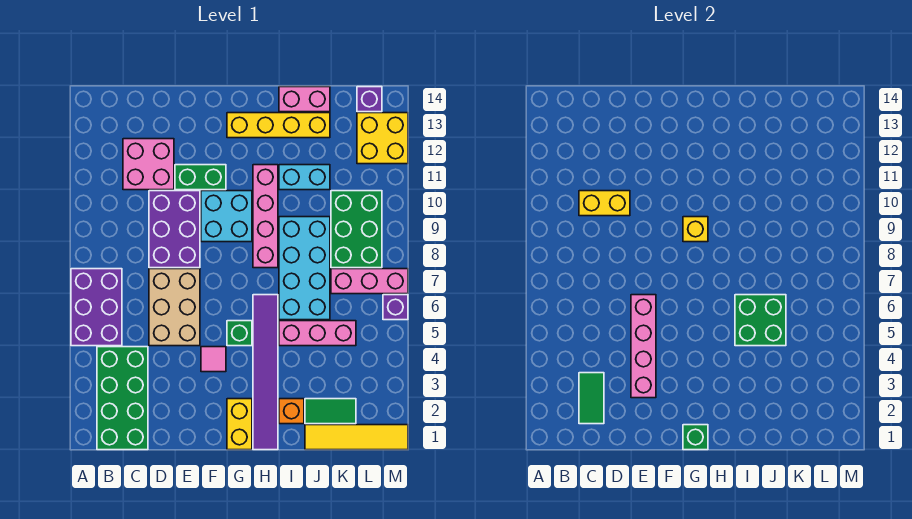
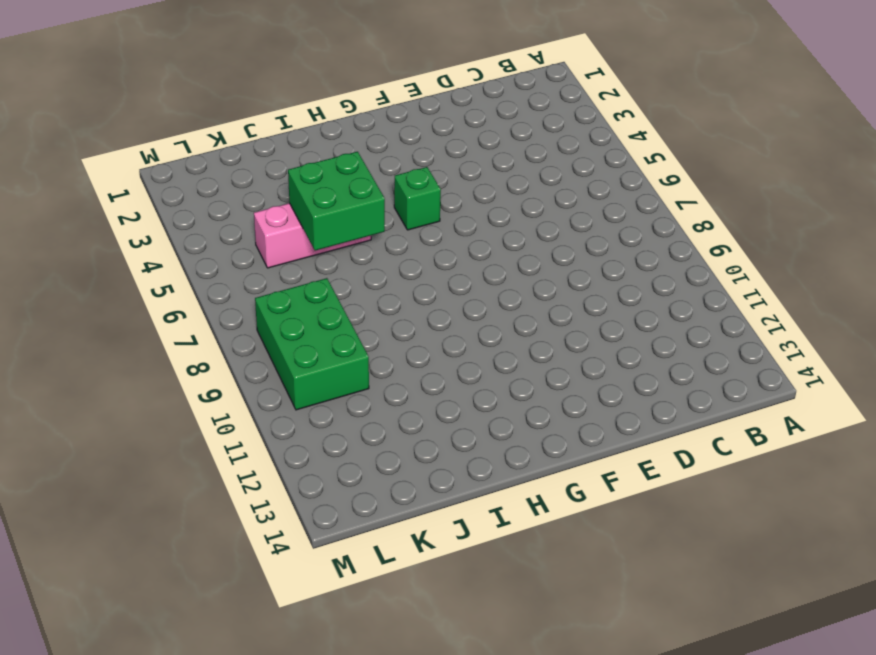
none -> purple 2x3 brick [71,269,122,346]
none -> green 2x4 brick [97,347,148,450]
none -> pink 2x2 brick [123,139,174,190]
none -> tan 2x3 brick [149,269,200,346]

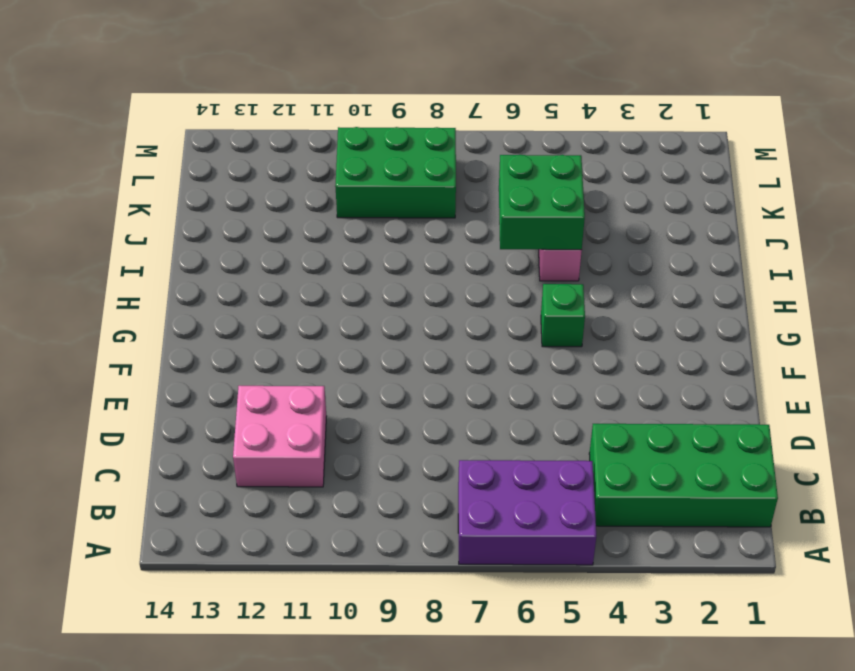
none -> tan 2x3 brick [149,269,200,346]
none -> purple 2x3 brick [149,191,200,268]
none -> green 1x2 brick [175,165,226,190]
none -> pink 1x1 tile [201,347,226,372]

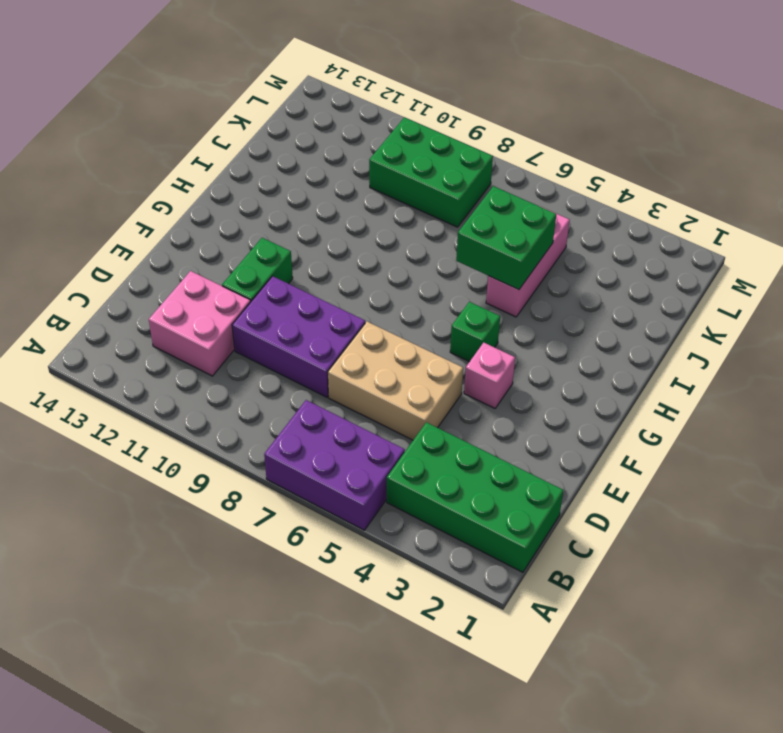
pink 1x1 brick [464,343,515,408] -> pink 1x1 tile [201,347,226,372]
none -> cyan 2x2 brick [201,191,252,242]
none -> yellow 1x2 brick [227,399,252,450]
none -> yellow 1x4 brick [227,113,330,138]
none -> purple 1x6 tile [253,295,278,450]

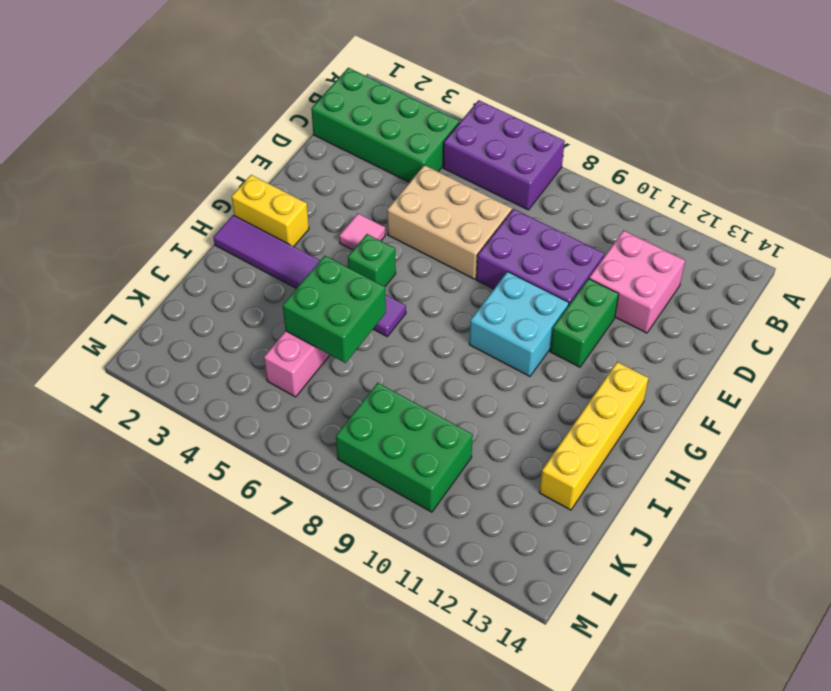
none -> pink 1x4 brick [253,165,278,268]
none -> orange 1x1 brick [279,399,304,424]
none -> cyan 2x4 brick [279,217,330,320]
none -> cyan 1x2 brick [279,165,330,190]

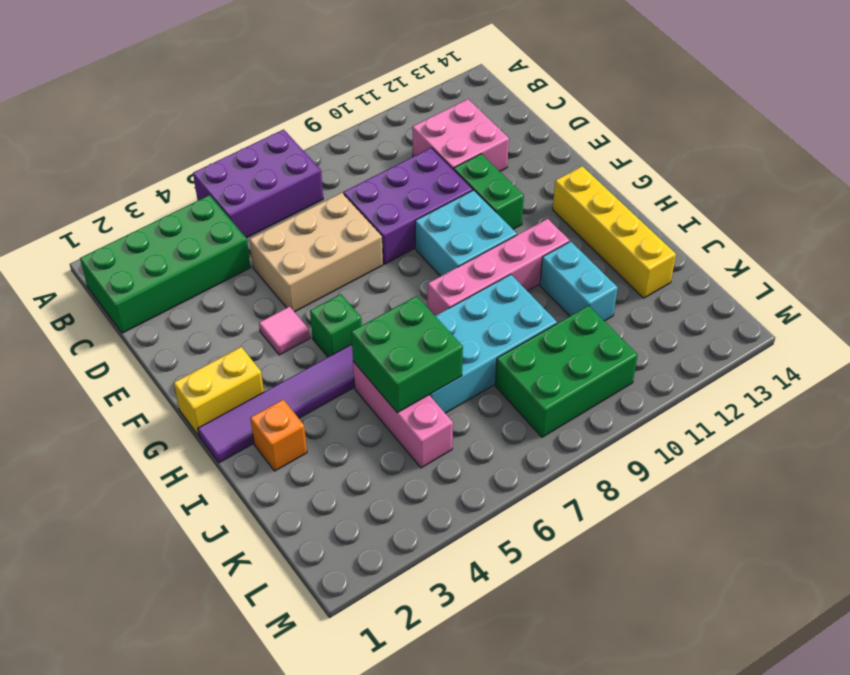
none -> pink 1x2 brick [279,87,330,112]
none -> yellow 1x4 tile [305,425,408,450]
none -> green 1x2 tile [305,399,356,424]
none -> pink 1x3 brick [331,269,408,294]

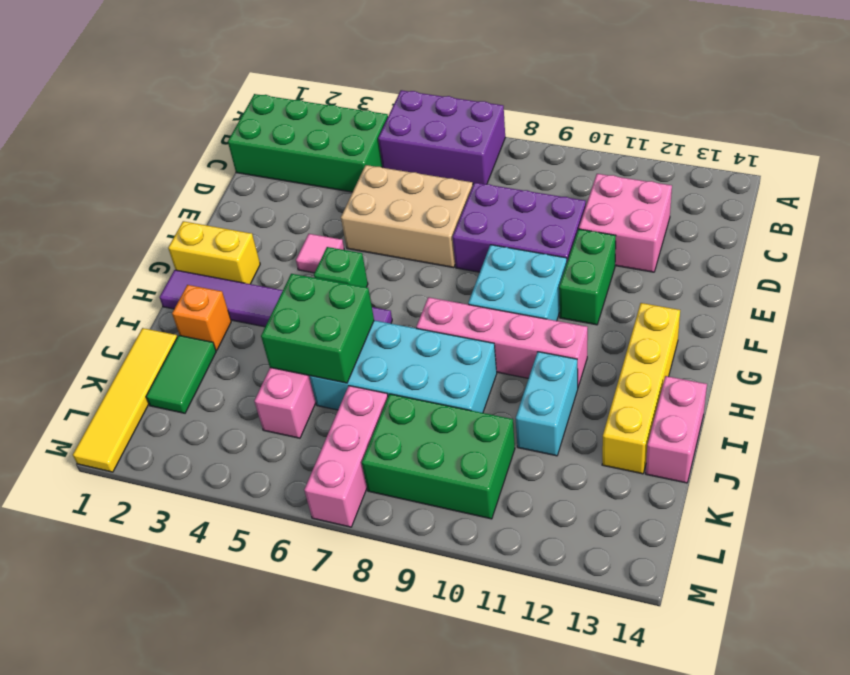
none -> yellow 2x2 brick [357,113,408,164]
none -> purple 1x1 brick [357,87,382,112]
none -> purple 1x1 brick [383,295,408,320]
none -> green 1x2 tile [579,373,604,424]

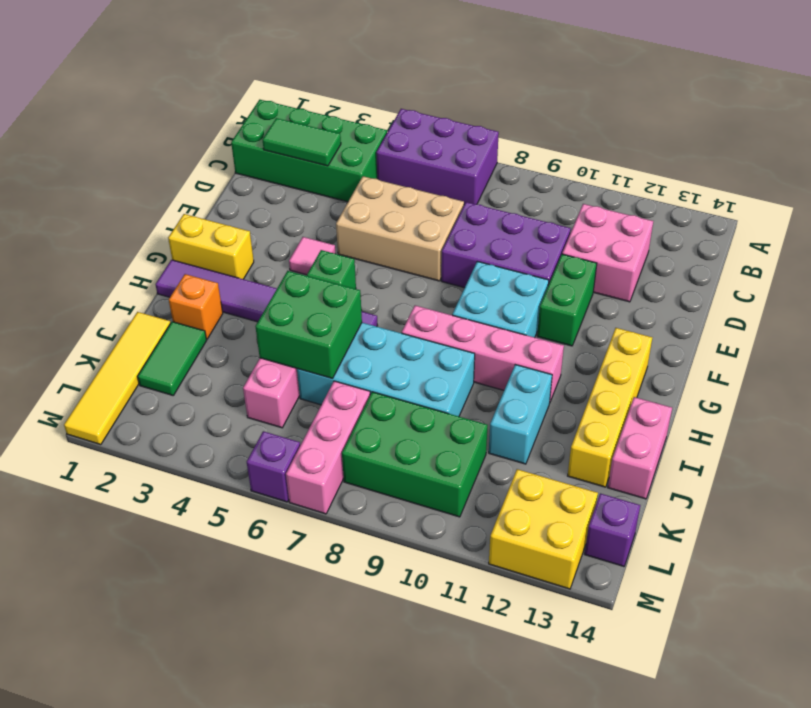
none -> yellow 1x2 brick [579,191,630,216]
none -> pink 1x4 brick [631,295,656,398]
none -> green 1x1 brick [683,425,708,450]
none -> yellow 1x1 brick [683,217,708,242]

